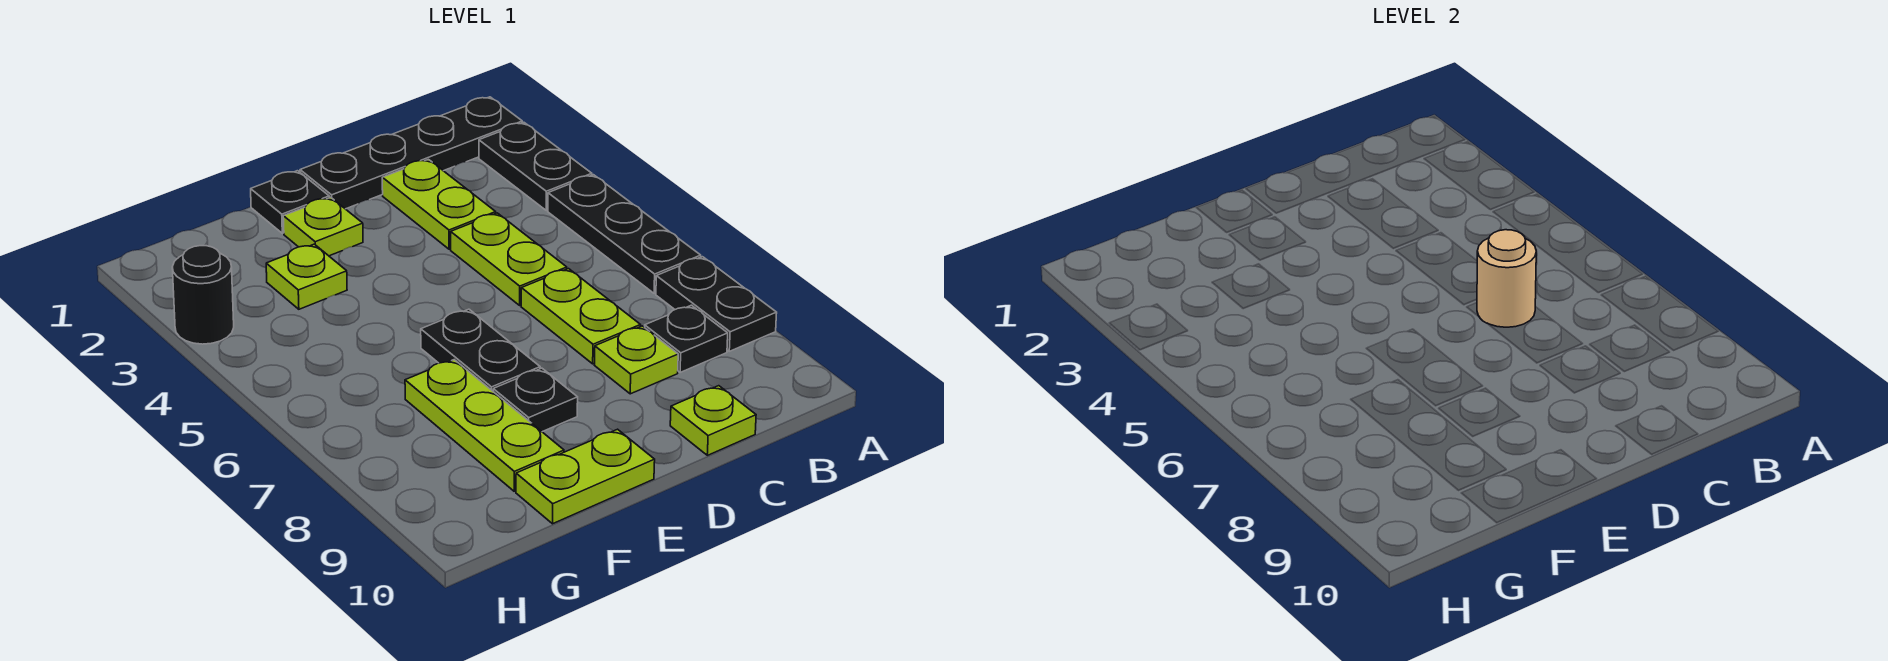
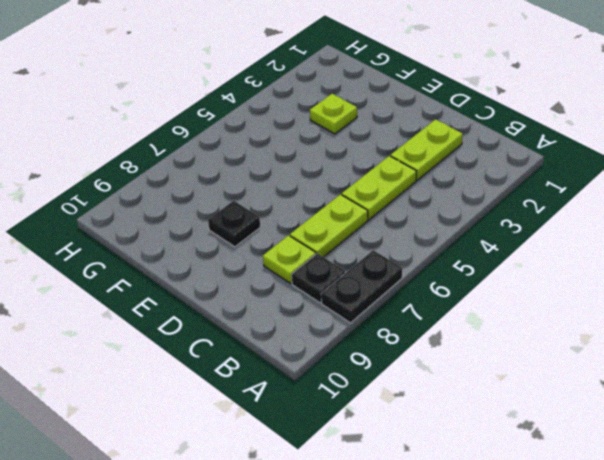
none -> black 1x4 plate [300,97,522,209]
none -> black 1x2 plate [479,122,592,210]
none -> black 1x3 plate [548,175,701,294]

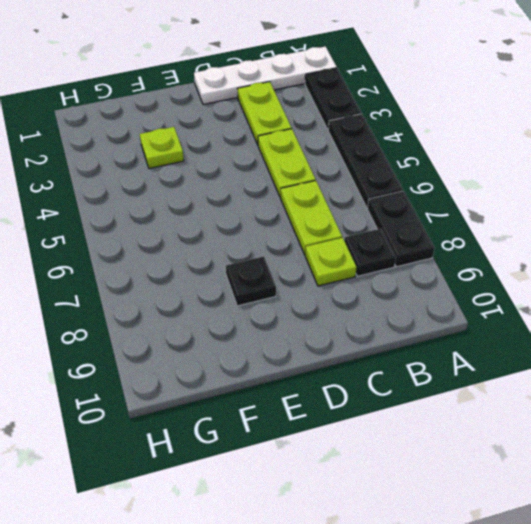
white 1x4 plate [194,47,337,105] -> black 1x4 plate [300,97,522,209]
none -> lime 1x1 plate [670,386,756,455]
none -> black 1x1 plate [251,171,329,233]
none -> lime 1x1 plate [283,197,363,256]

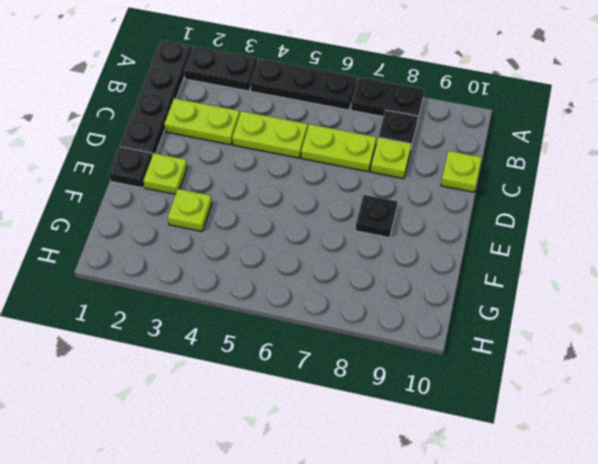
none -> black 1x2 plate [421,309,540,391]
none -> lime 1x2 plate [516,429,655,524]
none -> lime 1x3 plate [405,360,564,491]

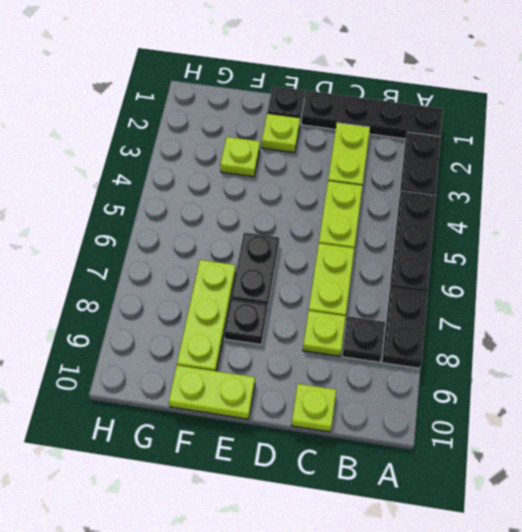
none -> black 1x1 round brick [172,246,234,344]
none -> tan 1x1 round brick [1477,230,1536,327]

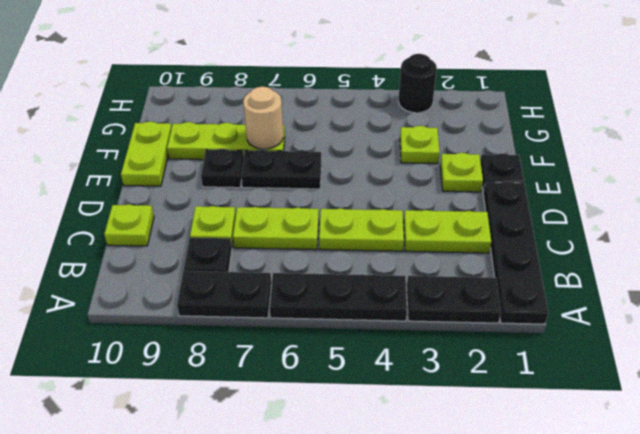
tan 1x1 round brick [243,87,283,149] -> tan 1x1 round brick moved to [1477,230,1536,327]

